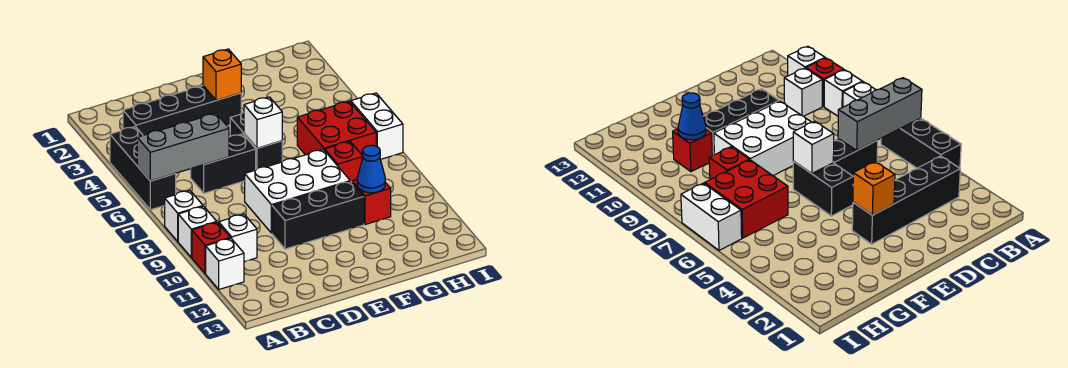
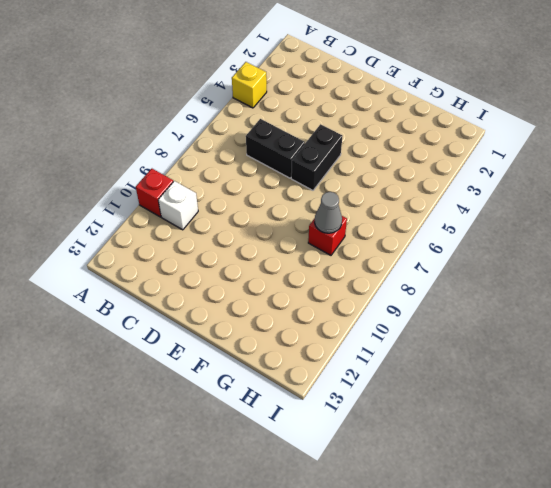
yellow 1x1 brick [232,62,267,108] -> black 1x3 brick [110,127,176,210]
grey 1x1 cone [315,192,342,233] -> none
none -> white 1x1 brick [165,190,203,241]
none -> white 1x1 brick [178,206,217,258]
none -> white 1x1 brick [206,238,244,289]

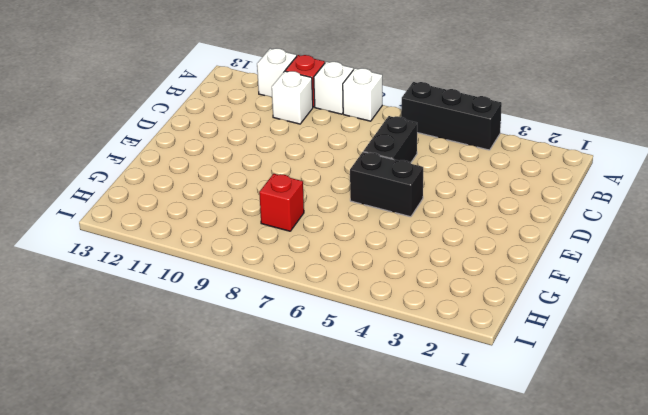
none -> black 1x4 brick [123,86,241,135]
none -> white 2x3 brick [245,149,350,233]
none -> black 1x3 brick [272,181,364,249]

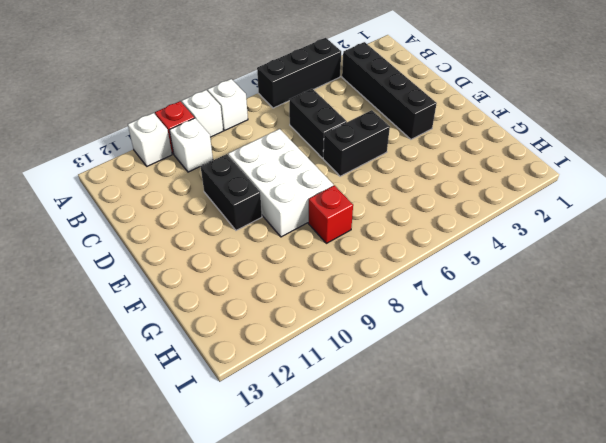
black 1x2 brick [201,154,262,230] -> black 1x3 brick [272,181,364,249]
none -> red 2x2 brick [297,101,376,155]
none -> red 1x1 brick [352,180,391,225]
none -> white 1x2 brick [351,93,403,159]

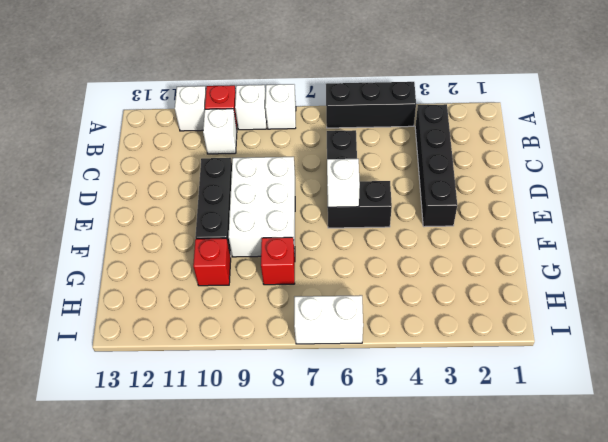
none -> red 2x2 brick [297,101,376,155]
none -> grey 1x3 brick [137,113,229,181]
none -> orange 1x1 brick [203,49,241,100]

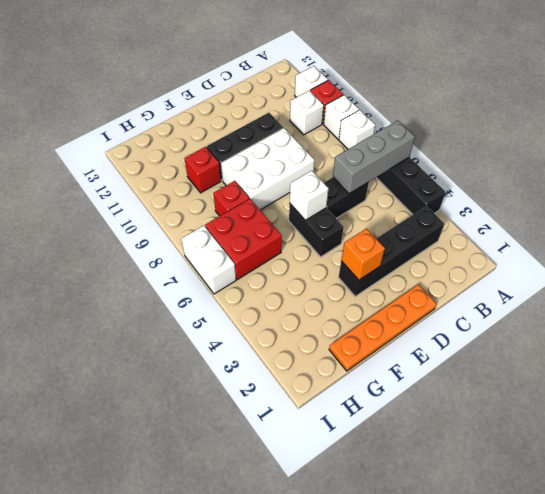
orange 1x4 plate [329,284,437,371] -> none
none -> blue 1x1 cone [357,145,385,193]

